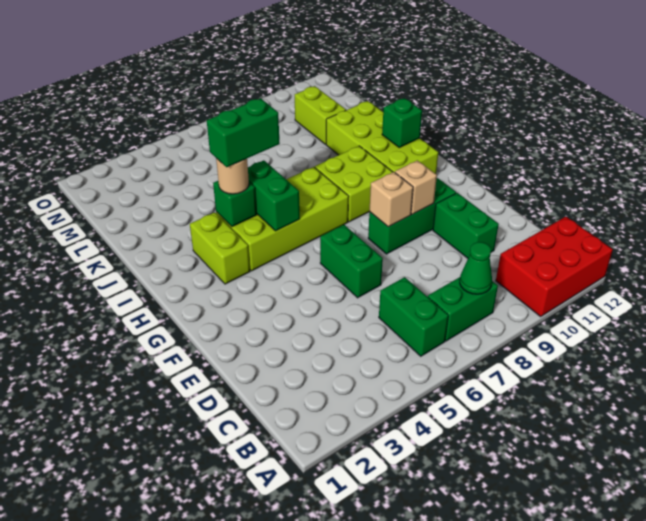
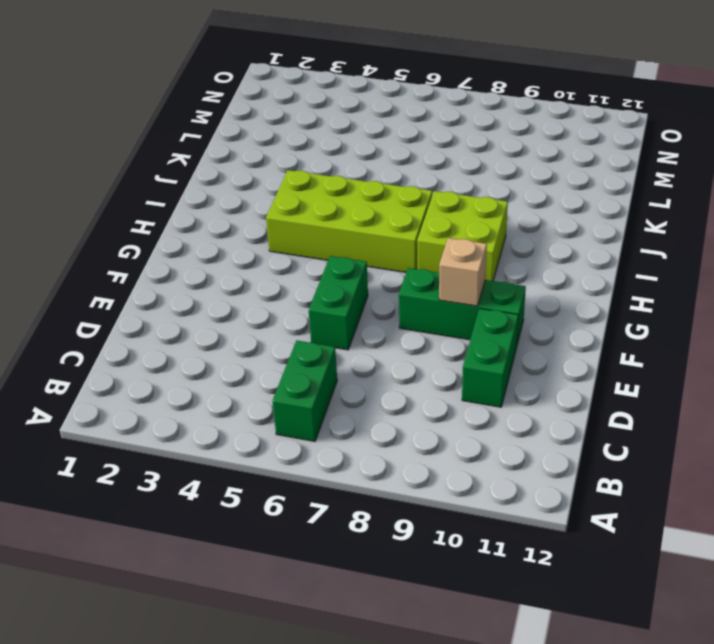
none -> red 2x3 brick [496,217,613,317]
none -> green 1x2 brick [428,277,498,341]
none -> lime 1x2 brick [190,212,250,284]

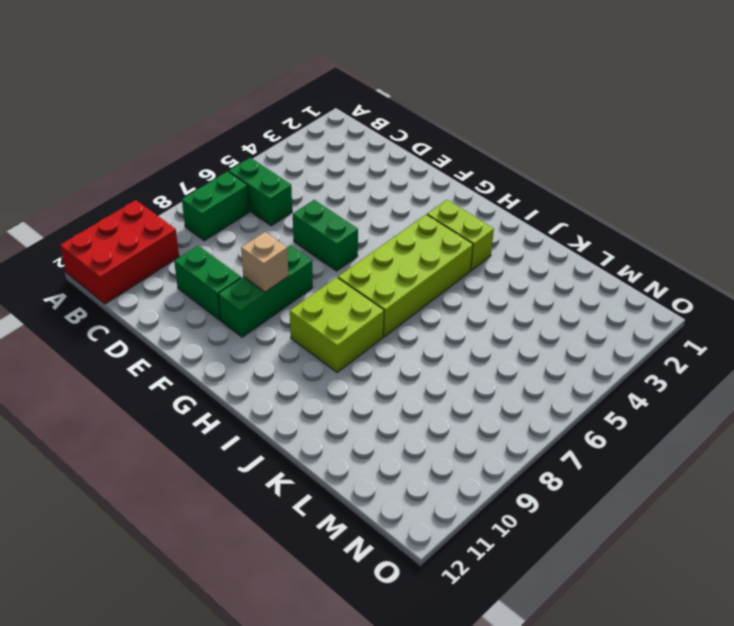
none -> lime 2x4 brick [326,101,438,174]
none -> lime 1x2 brick [295,86,346,144]
none -> green 1x1 cone [460,242,492,294]

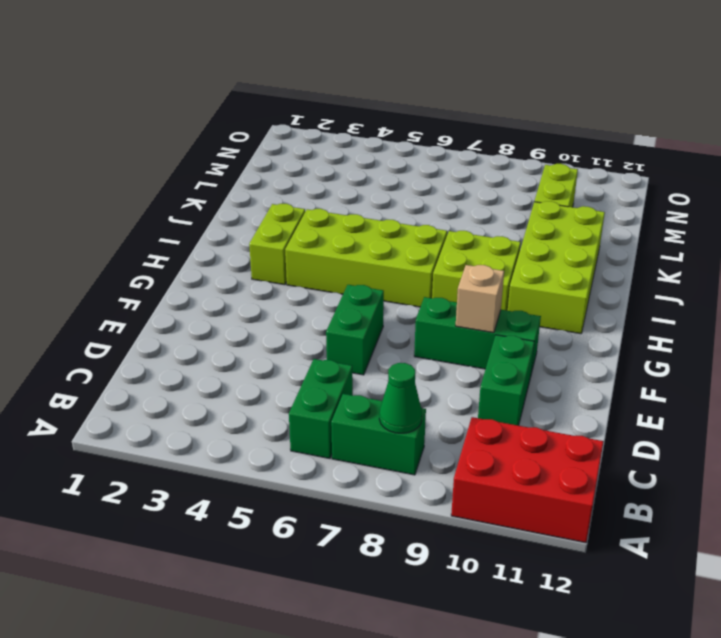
none -> tan 1x1 brick [370,172,413,227]
none -> green 1x2 brick [248,160,300,231]
none -> green 1x1 brick [213,181,257,227]

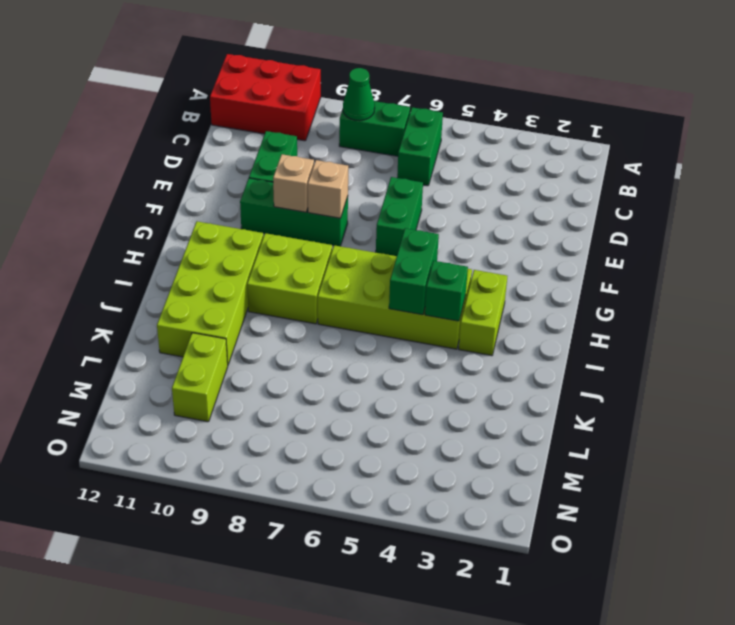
none -> green 1x1 brick [382,98,422,148]
none -> tan 1x1 round brick [216,158,249,194]
none -> green 1x2 brick [207,98,280,167]

